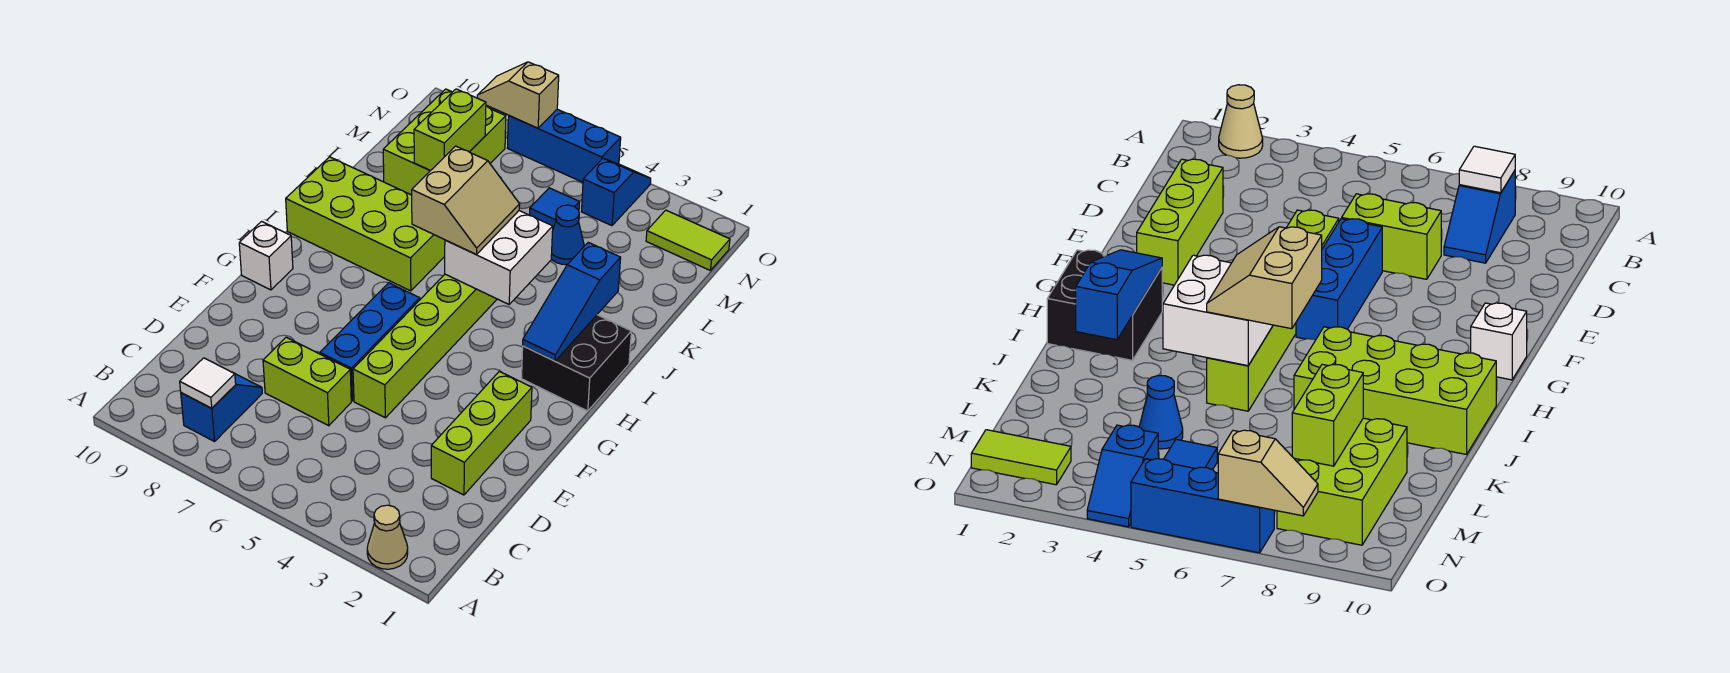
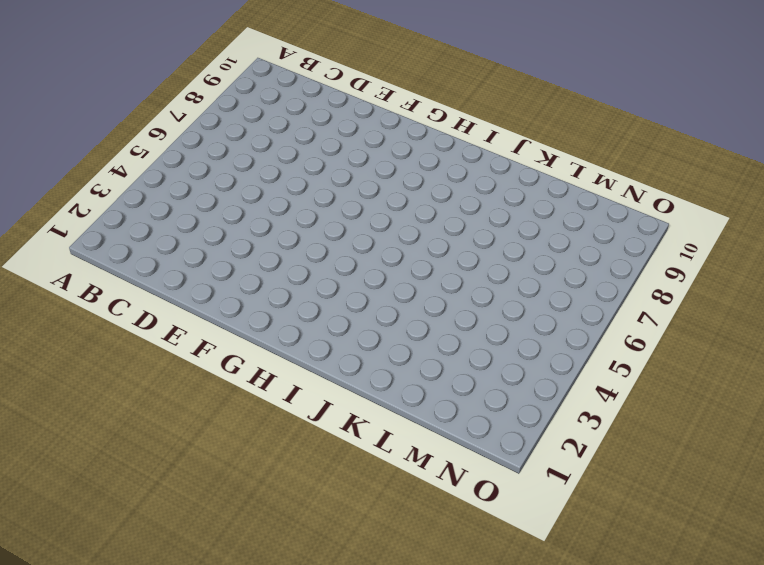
none -> tan 1x1 cone [367,505,408,569]
none -> blue 1x2 slope [181,373,262,442]
none -> lime 1x3 brick [431,371,532,495]

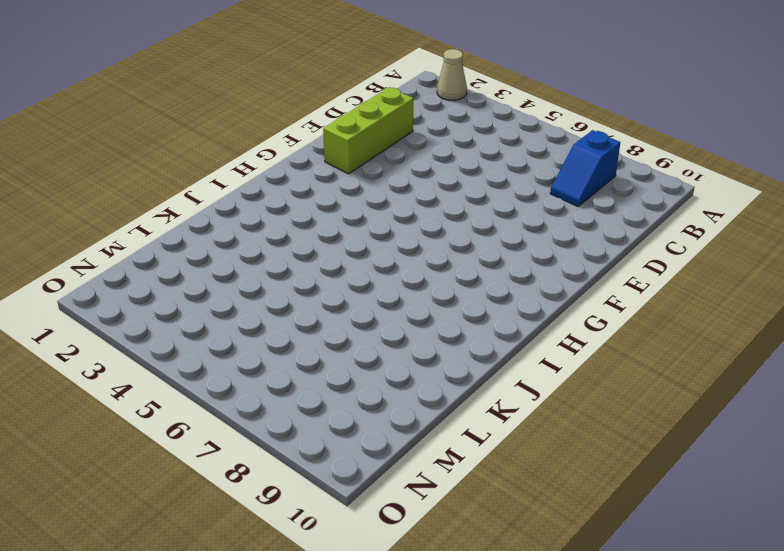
none -> lime 1x2 brick [263,337,351,426]
none -> lime 1x6 brick [353,274,497,418]
none -> blue 1x3 brick [320,283,420,401]

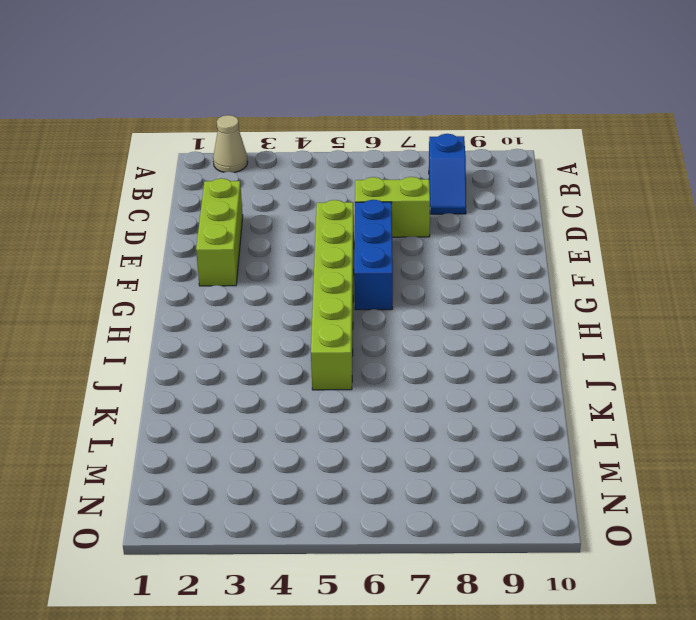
none -> white 1x1 brick [239,221,293,290]
none -> black 2x2 brick [522,315,631,411]
none -> lime 2x4 brick [286,157,445,291]

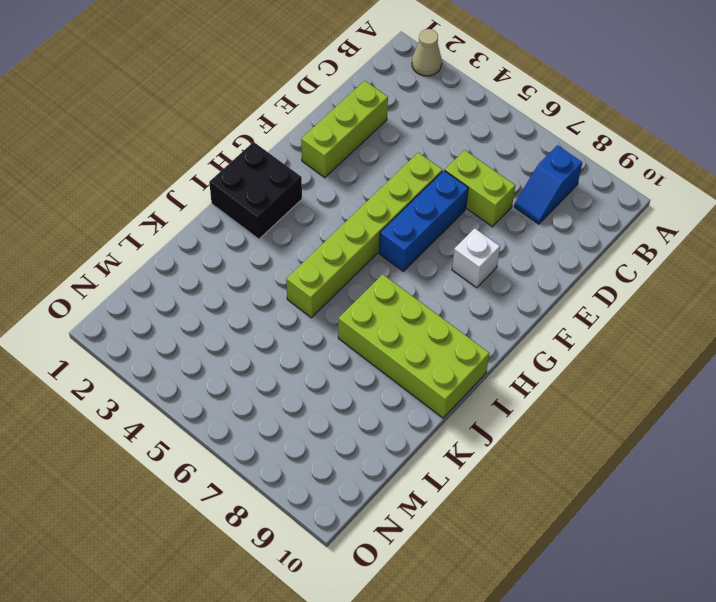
white 1x1 brick [452,228,500,288] -> white 1x1 brick moved to [239,221,293,290]
none -> blue 1x1 cone [551,205,584,265]
none -> lime 2x3 brick [383,89,506,195]
none -> blue 1x1 tile [529,188,580,228]

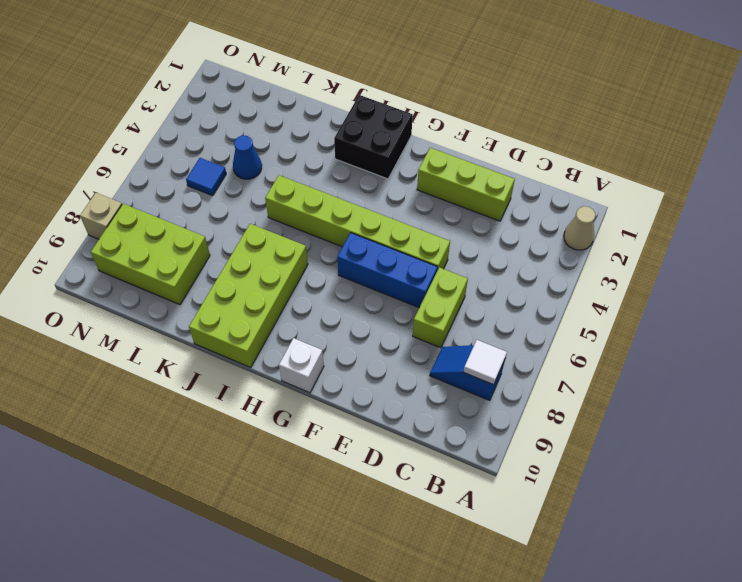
tan 1x1 brick [80,193,122,239] -> none
none -> lime 1x2 tile [646,210,730,271]
none -> blue 1x2 slope [582,158,651,226]
none -> blue 1x3 brick [508,109,621,182]

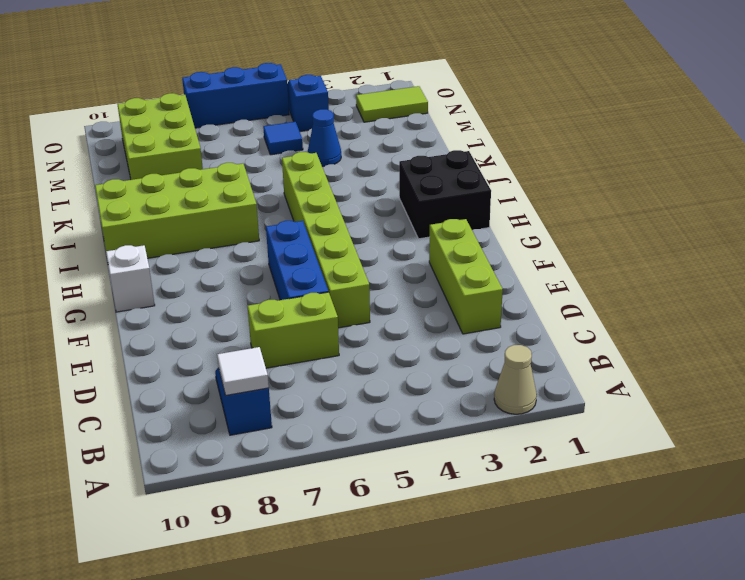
none -> blue 1x3 slope [523,242,621,361]
none -> white 2x2 brick [445,211,553,304]
none -> lime 1x2 brick [414,89,486,171]

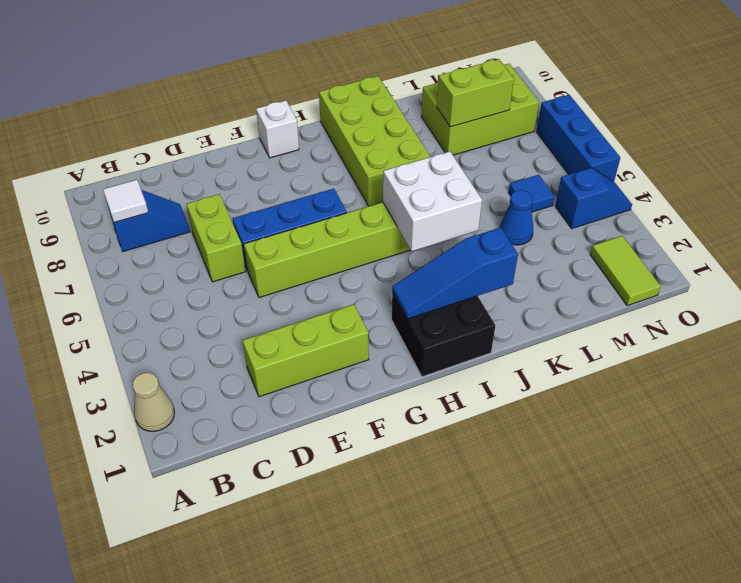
none -> tan 1x2 slope [477,62,559,128]
none -> tan 2x2 slope [412,146,520,254]

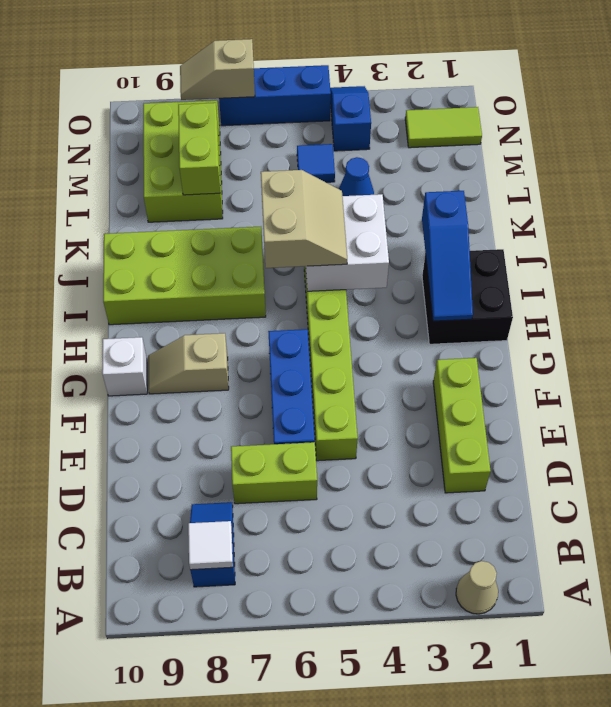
tan 1x2 slope [148,333,229,394] -> none

